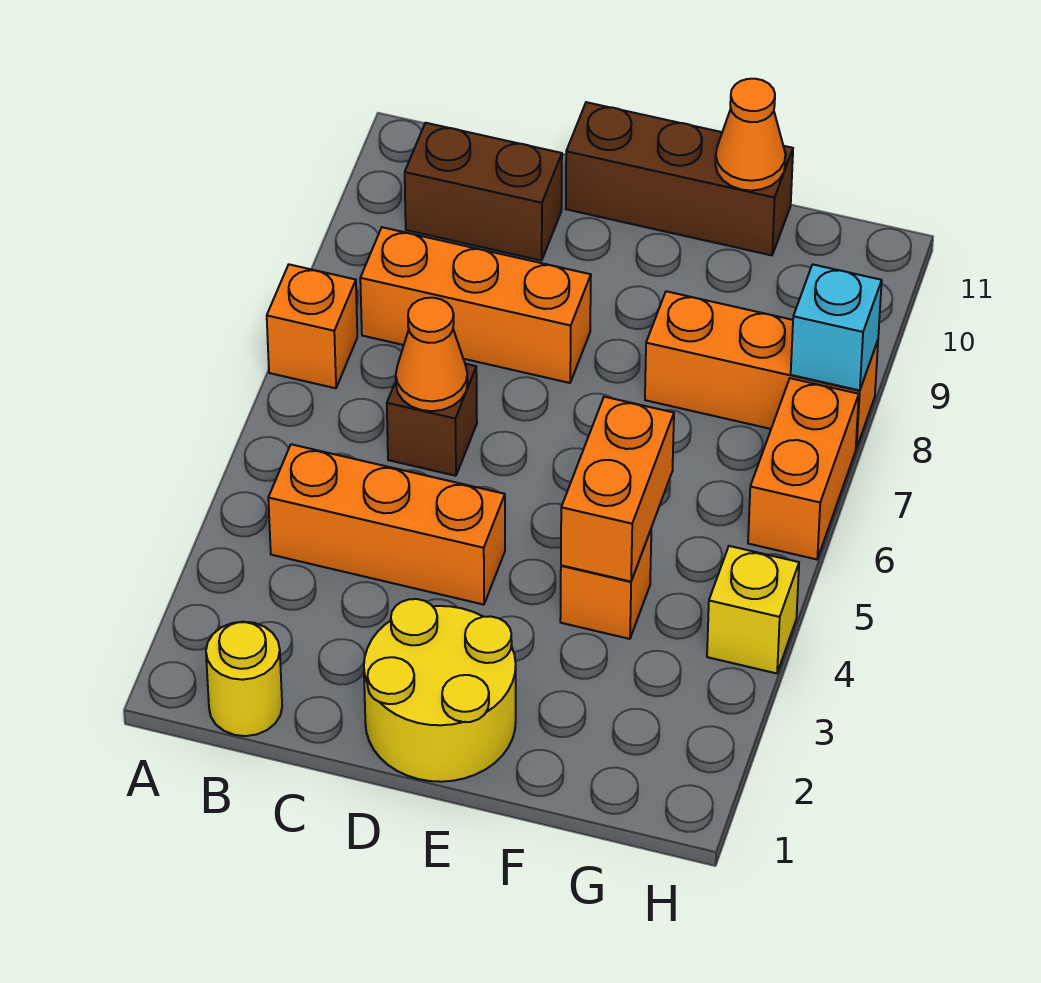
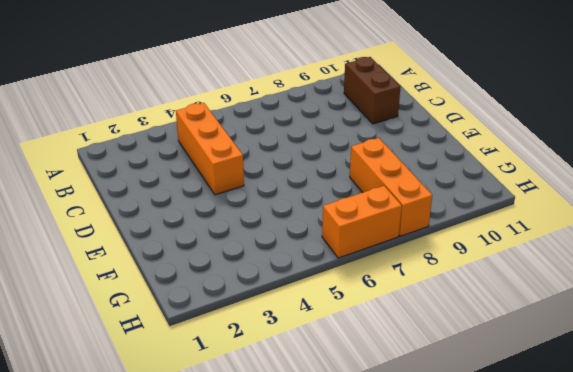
none -> orange 1x1 brick [267,264,357,388]
none -> yellow 1x1 round brick [206,622,282,736]
none -> orange 1x3 brick [360,227,591,383]

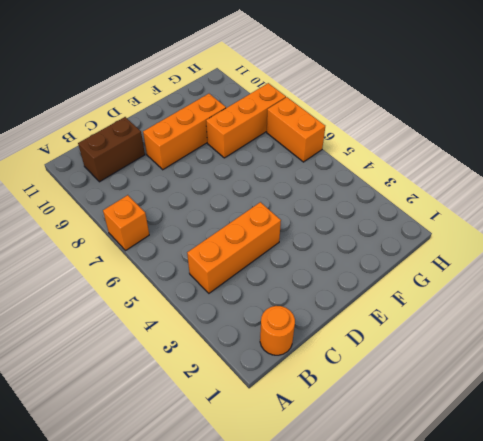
orange 1x1 round brick [260,306,295,355] -> yellow 1x1 round brick [206,622,282,736]
orange 1x3 brick [143,94,226,170] -> orange 1x3 brick moved to [360,227,591,383]
none -> brown 1x1 brick [387,364,477,476]
none -> yellow 2x2 round brick [364,599,516,782]
none -> brown 1x3 brick [566,102,793,255]

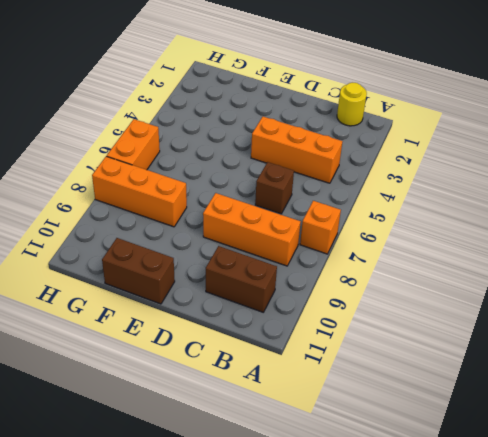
brown 1x2 brick [102,238,175,304] -> brown 1x3 brick [566,102,793,255]
none -> yellow 2x2 round brick [364,599,516,782]
none -> orange 1x1 brick [560,530,651,639]
none -> yellow 1x1 brick [707,546,799,673]

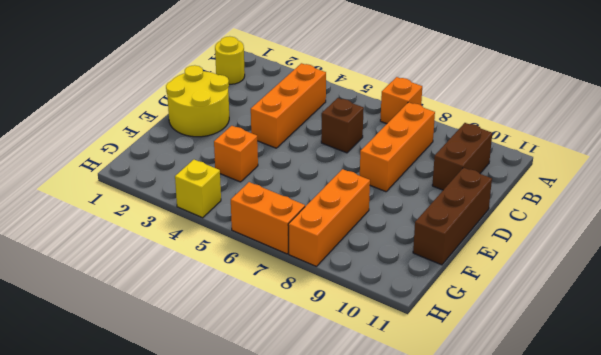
none -> orange 1x1 cone [396,298,468,411]
none -> orange 1x2 brick [561,397,674,582]
none -> orange 1x1 cone [715,79,786,191]

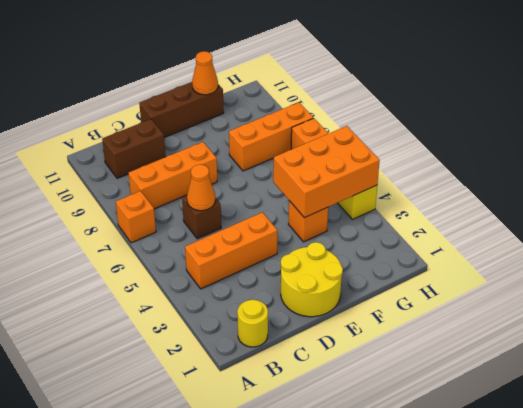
orange 2x3 brick [273,126,380,218] -> orange 1x2 brick [561,397,674,582]
none -> cyan 1x1 brick [791,264,882,390]

